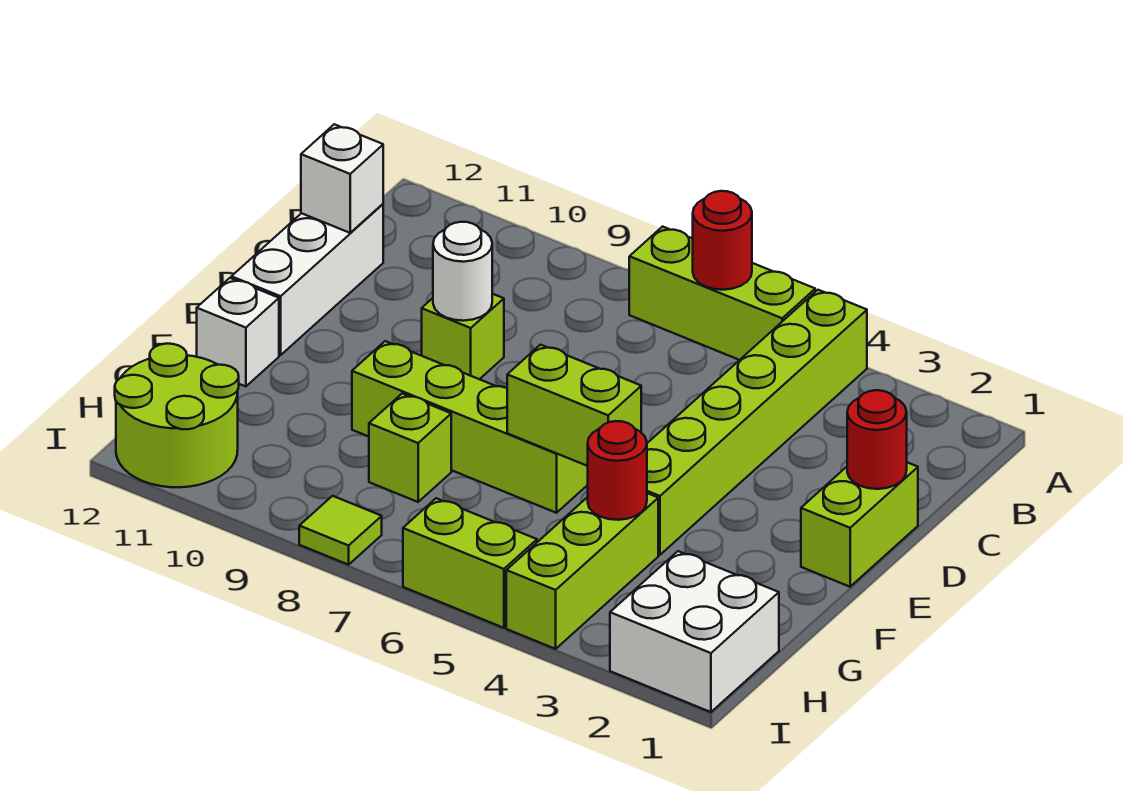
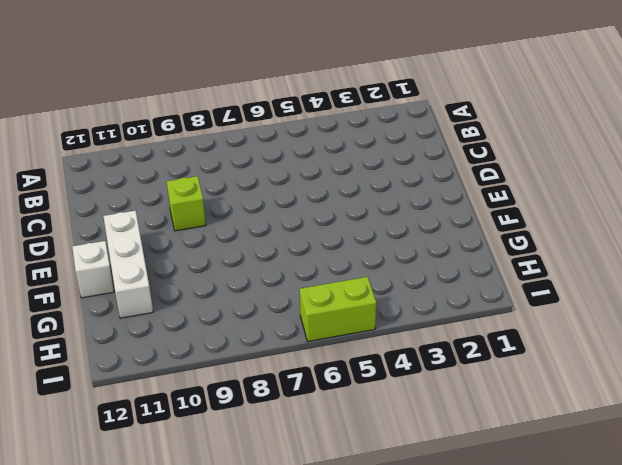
white 1x3 brick [103,211,153,318] -> white 1x3 brick moved to [231,204,383,355]
none -> lime 1x6 brick [647,290,867,555]
none -> lime 1x3 brick [629,227,815,360]
none -> lime 1x2 brick [801,462,918,587]

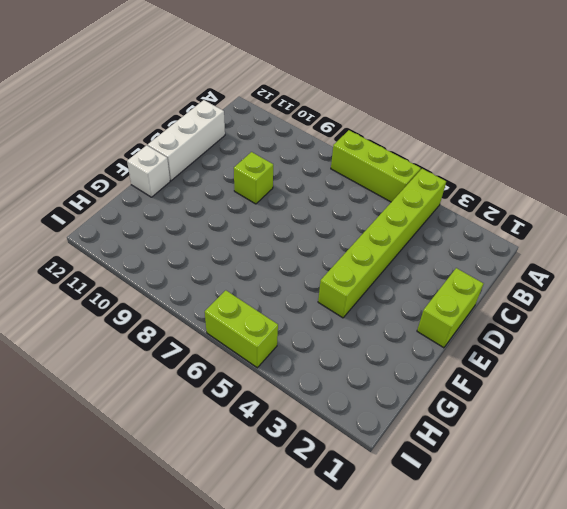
none -> lime 1x4 brick [352,341,588,513]
none -> lime 1x3 brick [506,493,658,649]
none -> lime 1x1 brick [369,394,451,502]

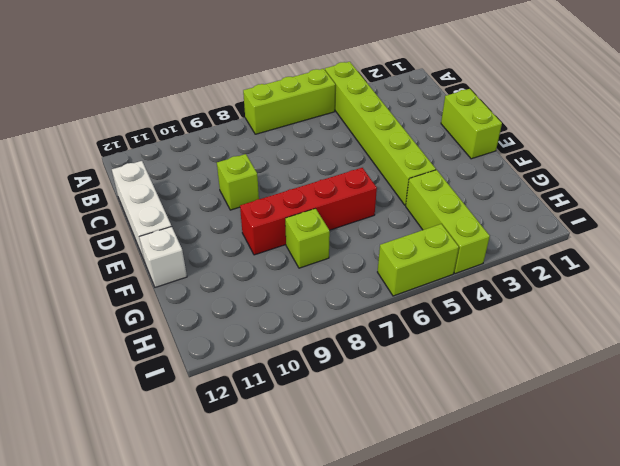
red 1x4 brick [240,168,377,255] -> lime 1x4 brick [352,341,588,513]
none -> white 2x2 brick [610,551,779,712]
none -> lime 2x2 round brick [115,344,239,487]
none -> lime 1x1 tile [299,496,382,565]

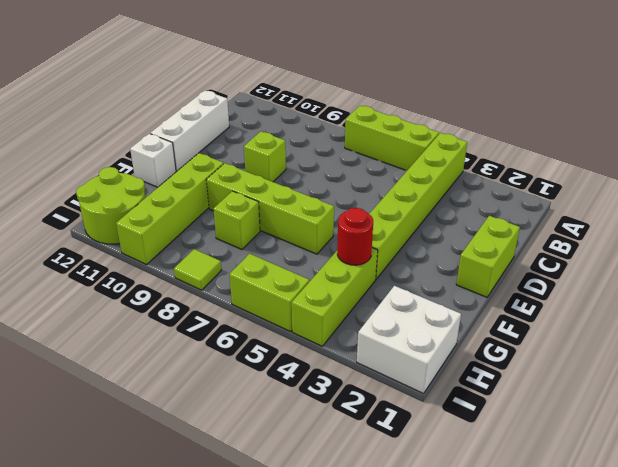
lime 1x4 brick [116,153,223,265] -> none
none -> red 1x1 round brick [693,191,752,290]
none -> white 1x1 brick [301,124,383,233]
none -> red 1x1 round brick [847,390,907,489]

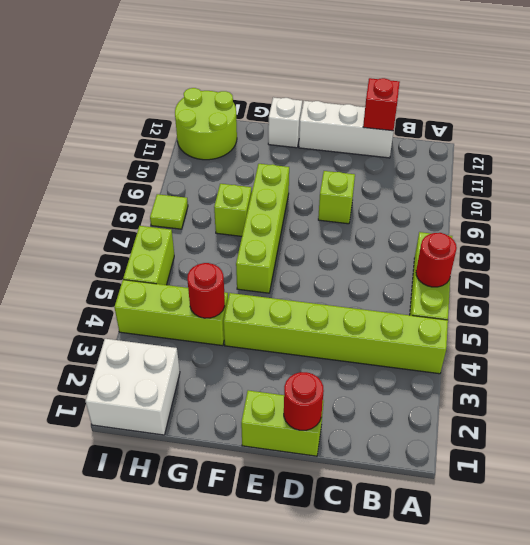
red 1x1 brick [363,78,400,131] -> white 1x1 brick [301,124,383,233]
none -> white 1x1 round brick [433,222,492,321]
none -> lime 1x2 brick [507,345,641,466]

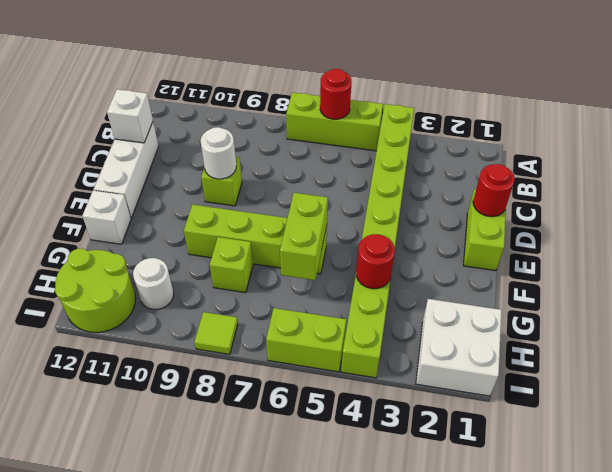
lime 1x2 brick [280,193,328,280] -> lime 1x2 brick turned to [507,345,641,466]
white 1x1 round brick [133,258,174,309] -> none

